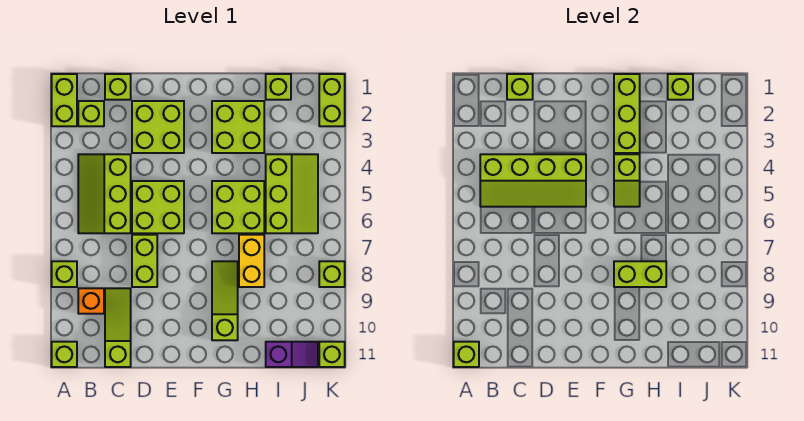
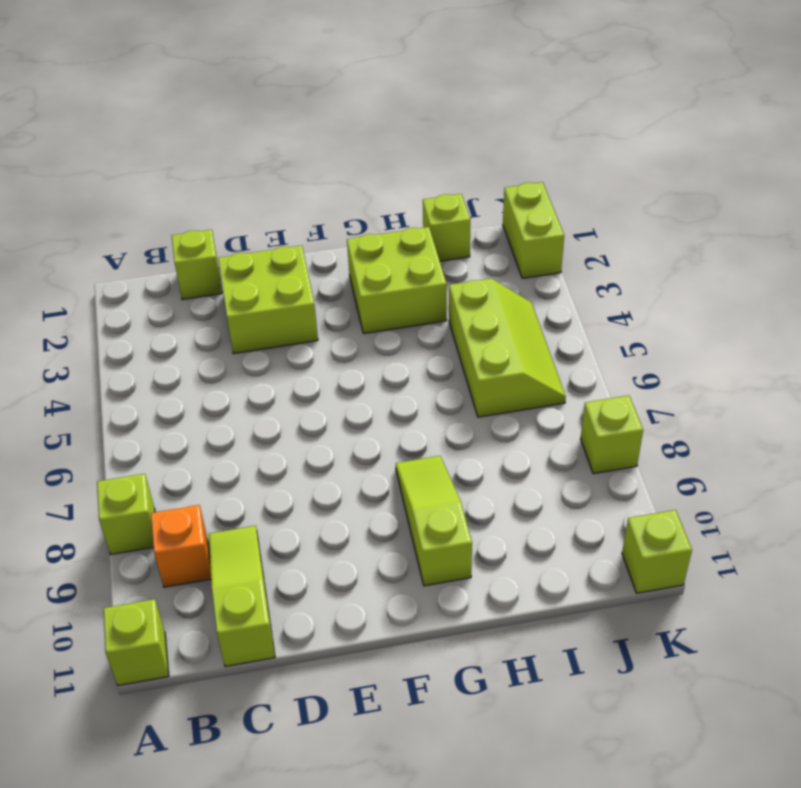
none -> lime 1x2 brick [52,74,77,126]
none -> lime 1x1 brick [78,101,104,126]
none -> lime 2x3 slope [78,154,131,233]

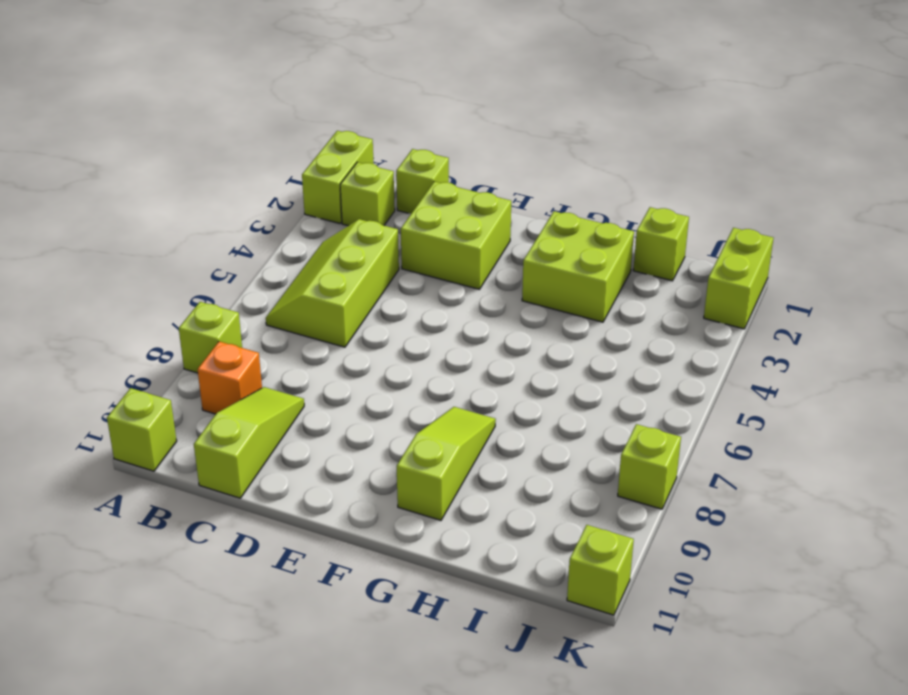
none -> lime 2x2 brick [132,181,184,233]
none -> lime 1x2 brick [132,235,157,287]
none -> lime 2x2 brick [212,181,264,233]

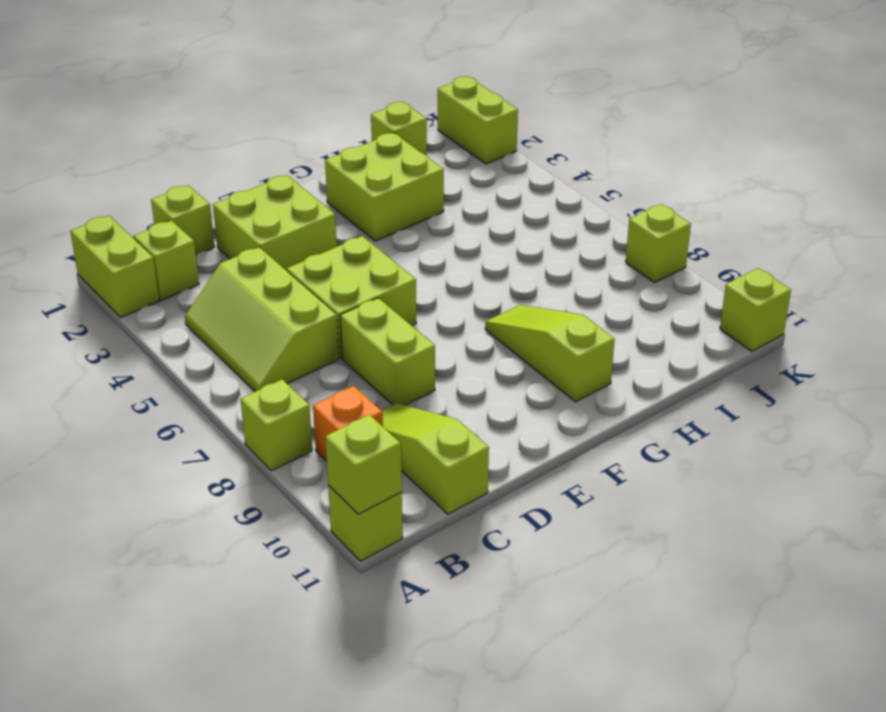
none -> lime 2x2 brick [212,181,264,233]
none -> yellow 1x2 brick [239,235,264,287]
none -> lime 2x3 slope [266,154,318,233]

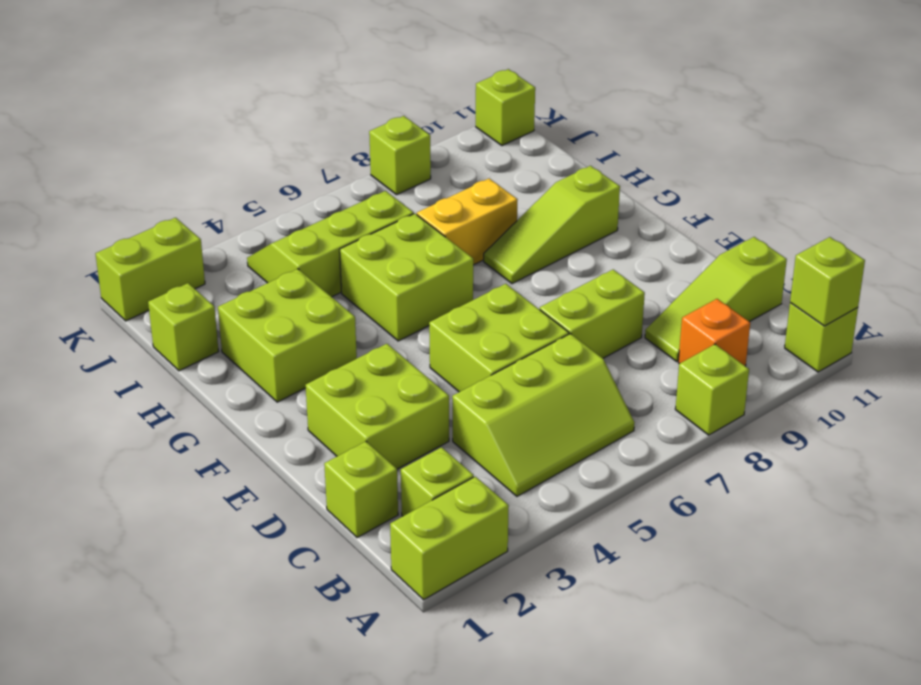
none -> purple 1x2 slope [266,342,318,367]
none -> lime 2x4 slope [480,154,586,207]
none -> lime 1x1 brick [507,74,533,100]

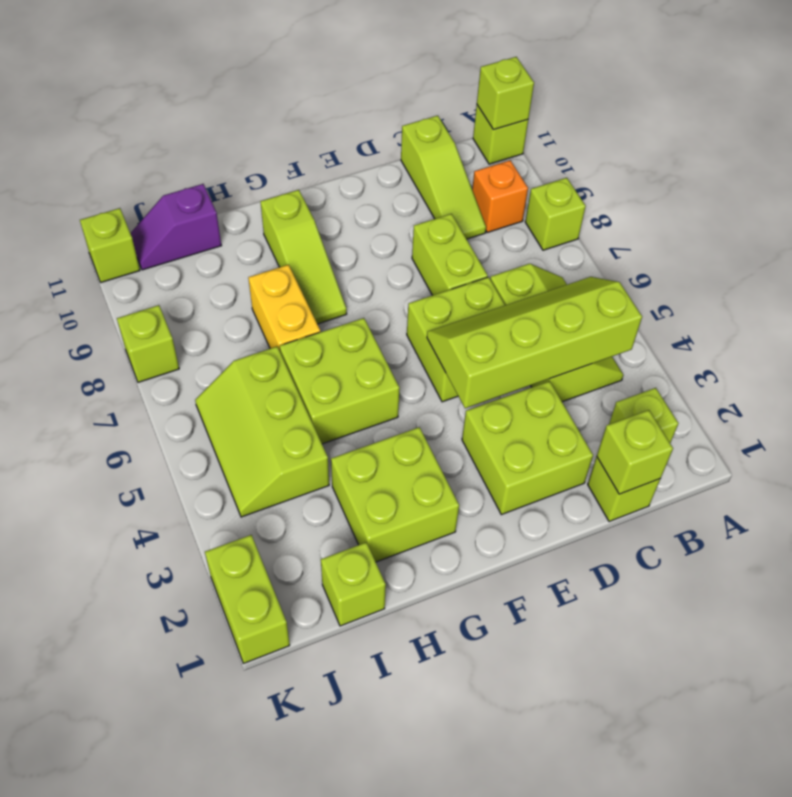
none -> lime 1x2 brick [52,74,77,126]
none -> lime 1x3 brick [614,74,640,153]
none -> lime 1x2 slope [614,154,640,207]

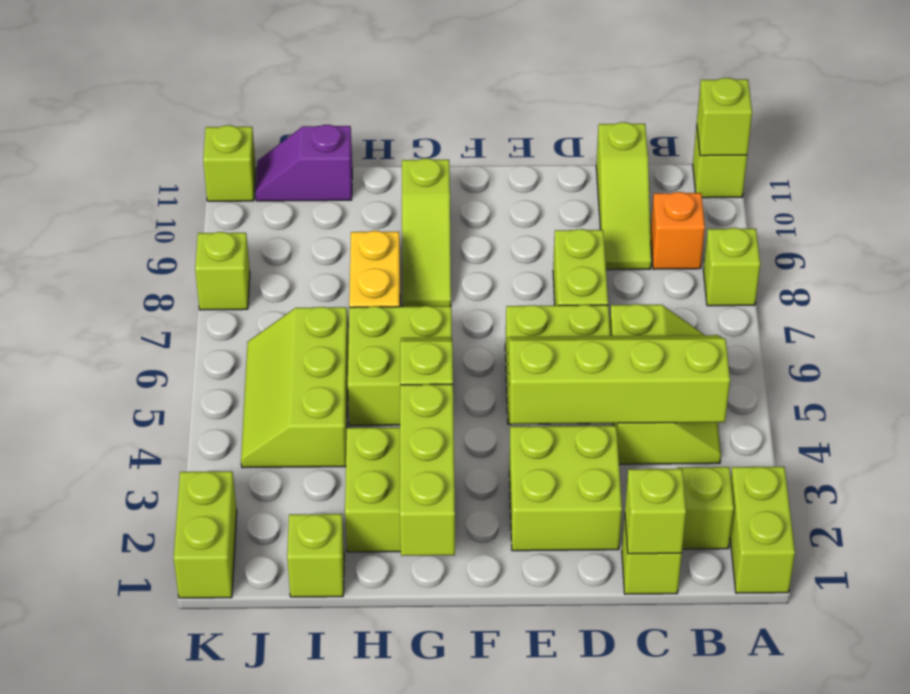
none -> lime 1x2 brick [614,261,666,287]
none -> lime 1x1 brick [668,74,693,100]

